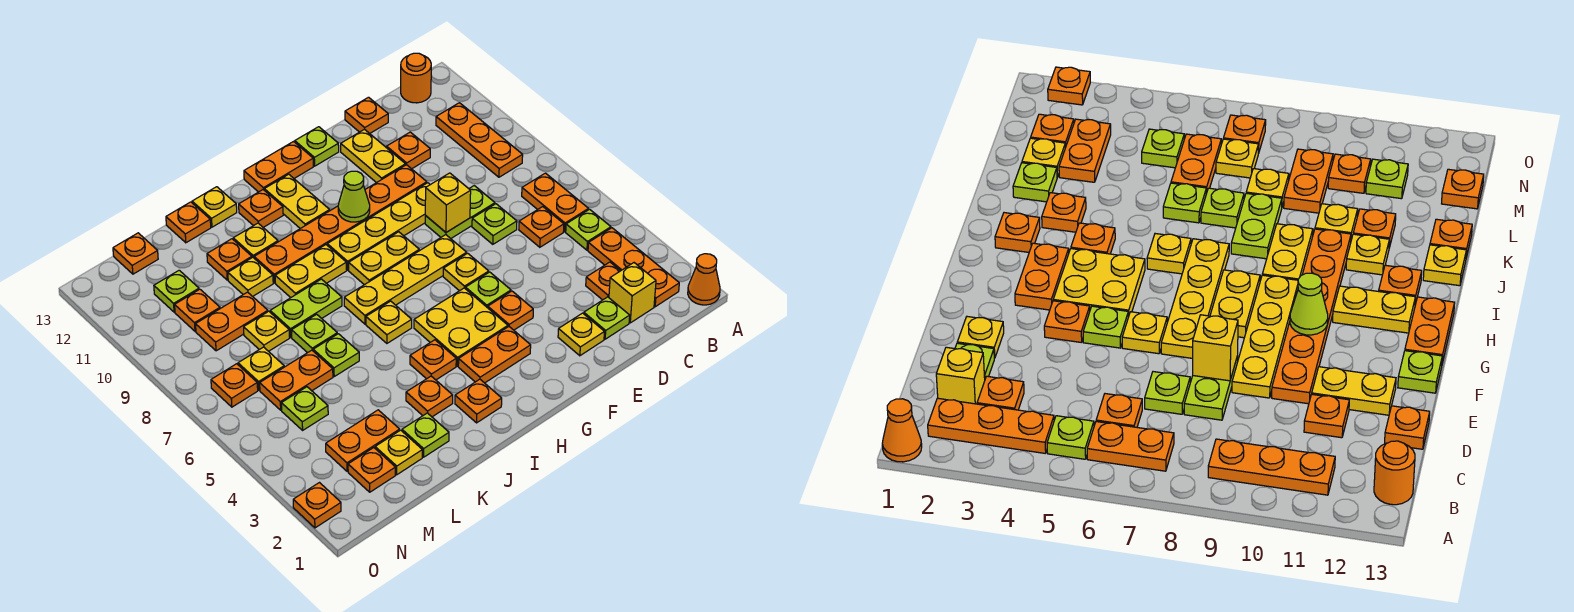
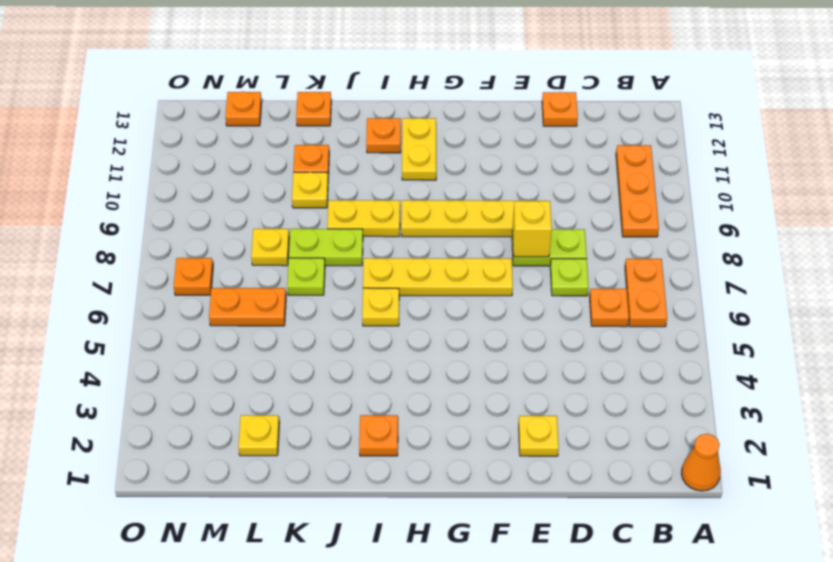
none -> orange 1x3 plate [588,228,679,307]
none -> lime 1x1 plate [566,209,611,250]
none -> orange 1x1 round brick [401,53,431,103]
none -> yellow 1x1 brick [609,263,656,323]

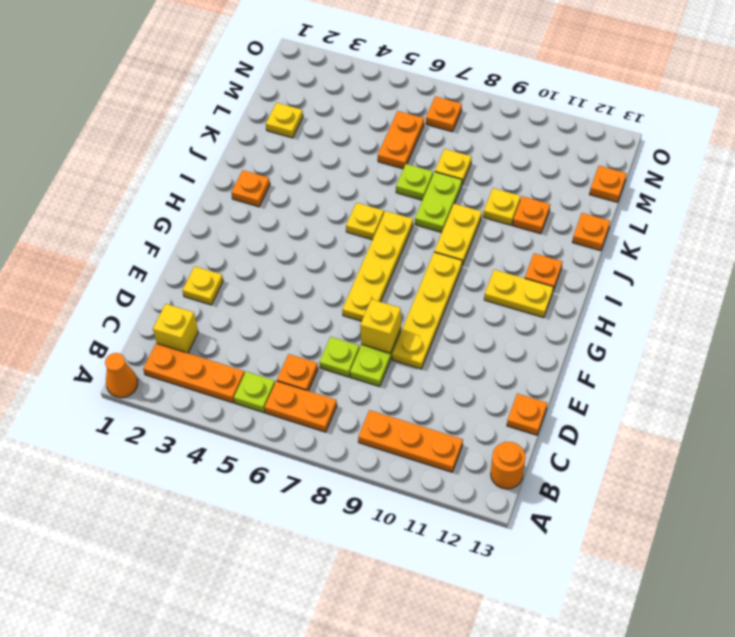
none -> orange 1x1 plate [586,262,620,300]
none -> lime 1x1 plate [584,297,630,339]
none -> orange 1x1 plate [387,132,430,169]
none -> orange 1x6 plate [254,165,427,283]

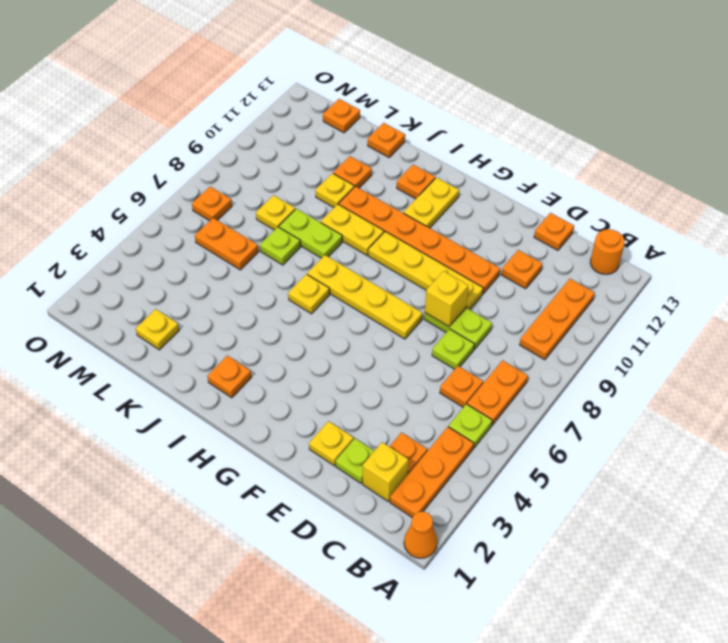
none -> yellow 1x2 plate [341,129,405,183]
none -> orange 1x1 plate [488,291,533,330]
none -> lime 1x1 plate [465,272,511,308]
none -> yellow 1x1 plate [443,253,489,291]

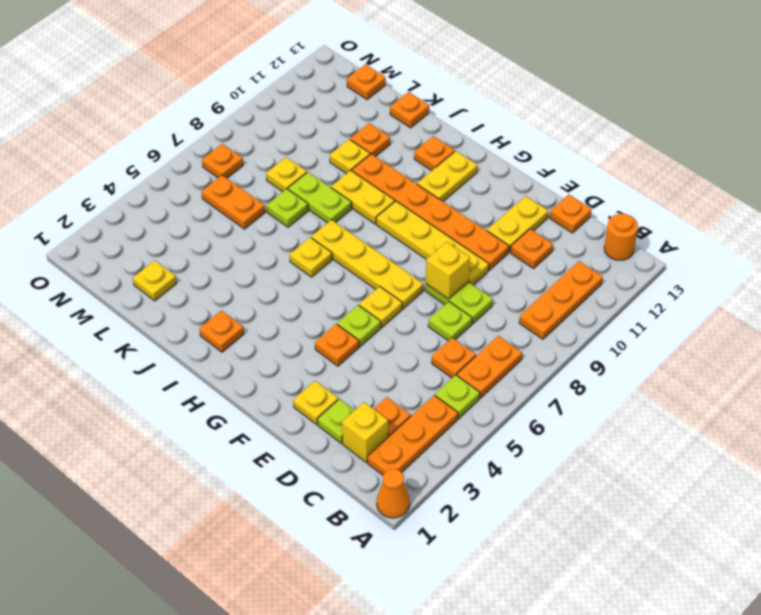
none -> lime 1x1 plate [295,127,339,166]
none -> orange 1x2 plate [458,327,531,383]
none -> yellow 2x2 plate [414,288,508,366]
none -> yellow 1x2 plate [349,232,419,285]

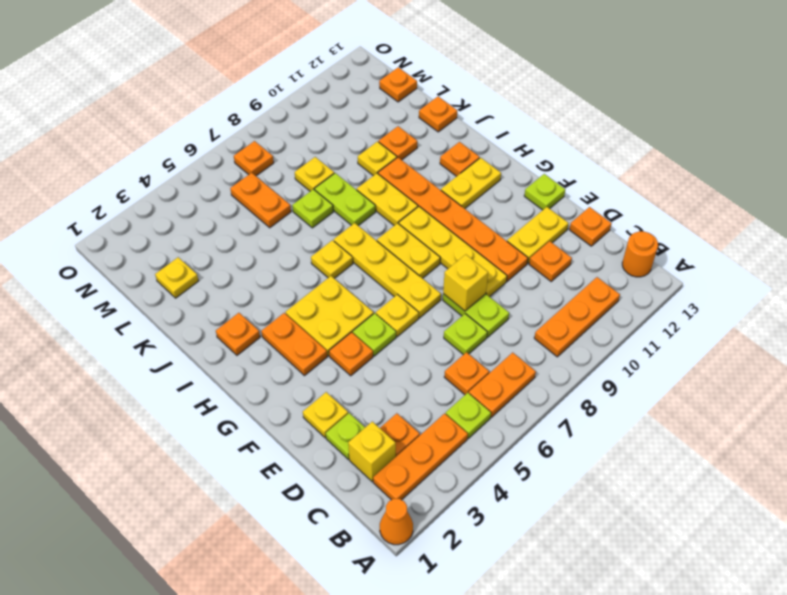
none -> orange 1x2 plate [244,142,313,192]
none -> orange 1x1 plate [410,340,456,380]
none -> orange 1x1 plate [406,376,453,417]
none -> yellow 1x1 plate [233,223,278,258]

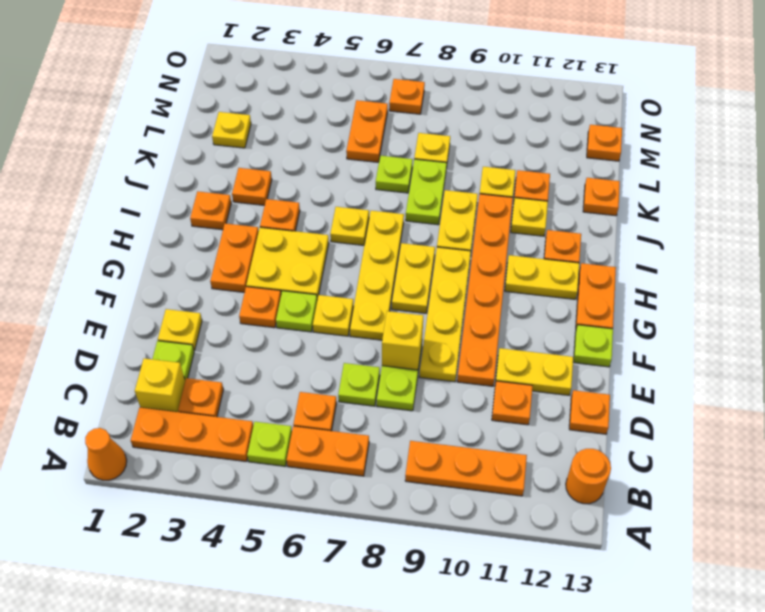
none -> yellow 1x1 plate [192,187,237,227]
none -> lime 1x1 plate [402,413,449,457]
none -> lime 1x1 plate [313,334,359,376]
none -> orange 1x2 plate [326,410,400,471]

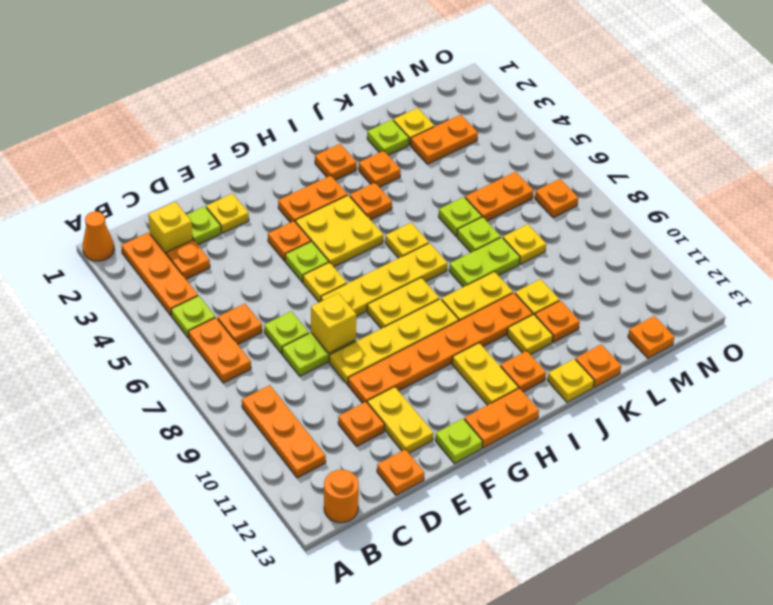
none -> orange 1x2 plate [196,292,268,351]
none -> orange 1x1 plate [348,448,395,492]
none -> lime 1x1 plate [281,387,328,430]
none -> yellow 1x1 plate [238,347,284,390]

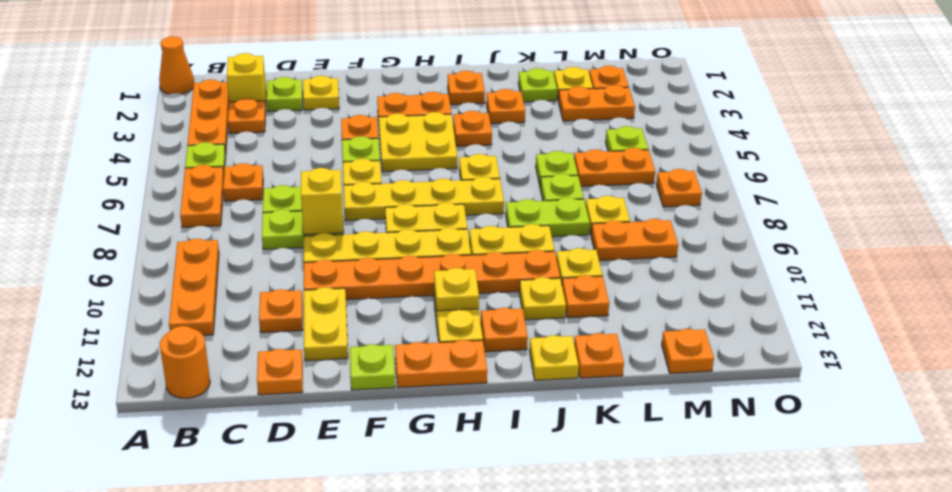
yellow 1x1 plate [434,268,479,311] -> yellow 1x1 plate moved to [238,347,284,390]
none -> orange 1x1 plate [175,289,220,331]
none -> lime 1x1 plate [154,270,199,312]
none -> orange 1x1 plate [293,483,341,528]
none -> lime 1x1 cone [338,171,370,222]

